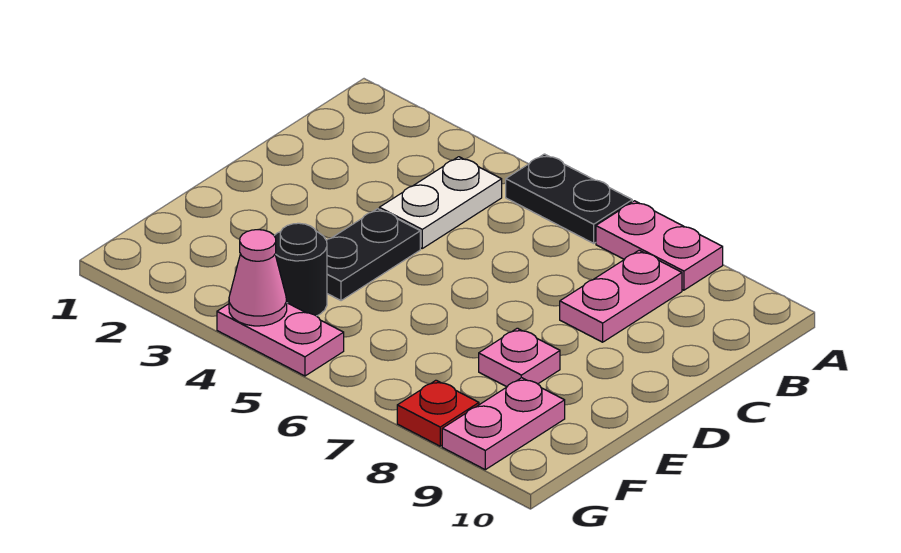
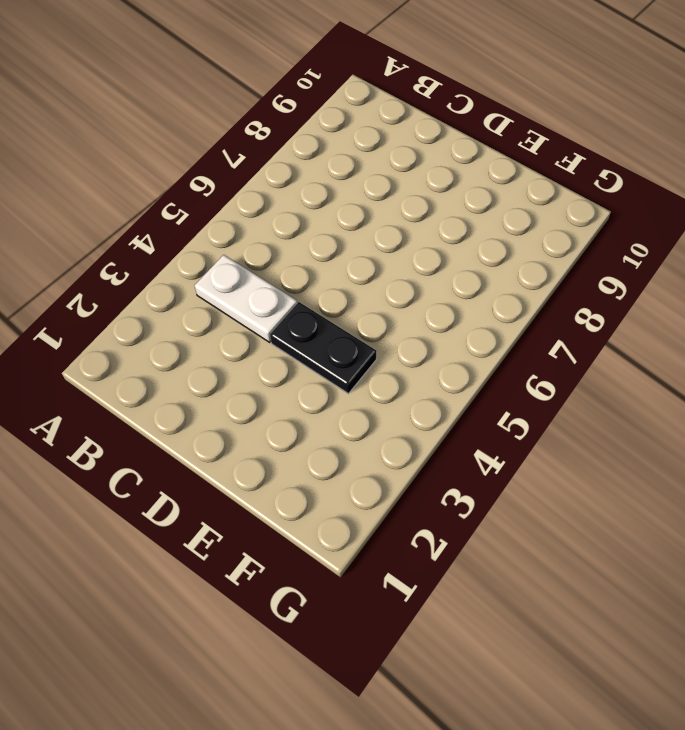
none -> black 1x2 plate [506,154,632,243]
none -> pink 1x2 plate [596,201,723,290]

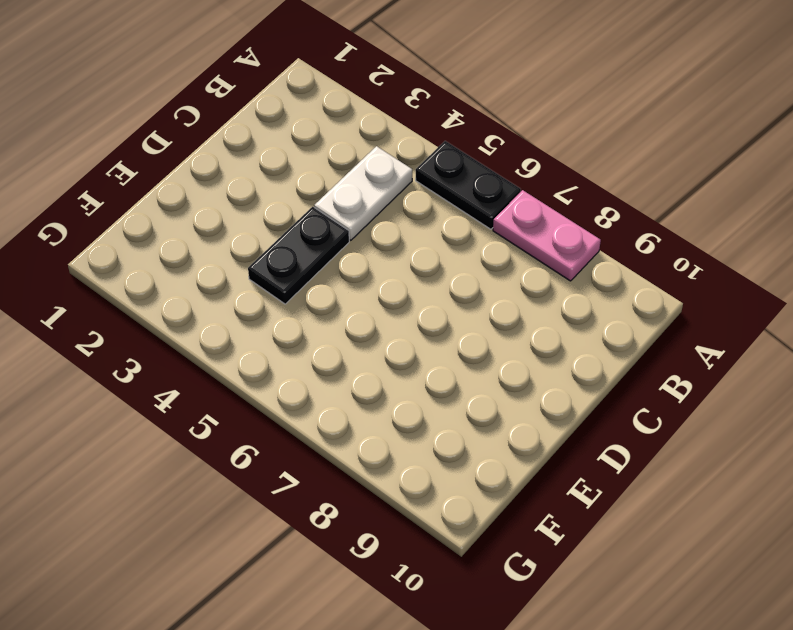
none -> pink 1x2 plate [560,250,682,342]
none -> pink 1x1 plate [479,328,560,387]

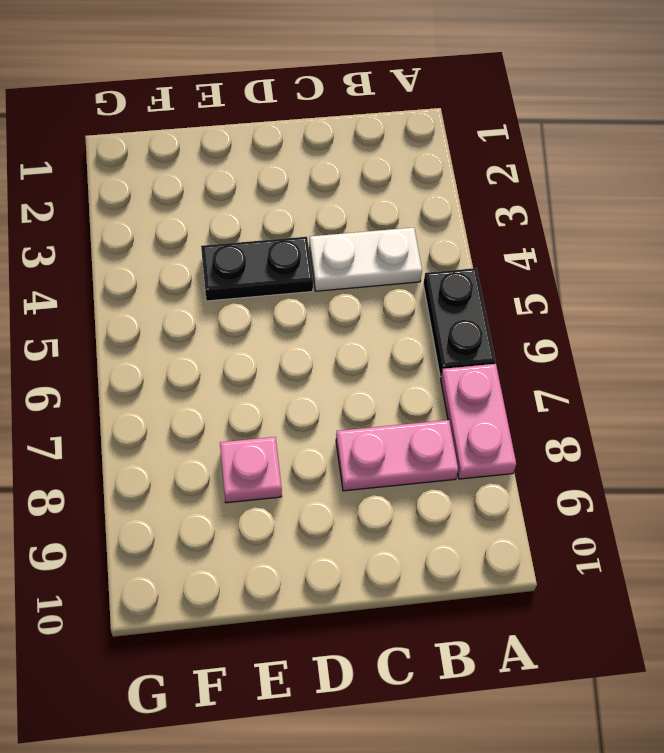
none -> black 1x1 round brick [274,223,327,316]
none -> pink 1x2 plate [442,378,565,470]

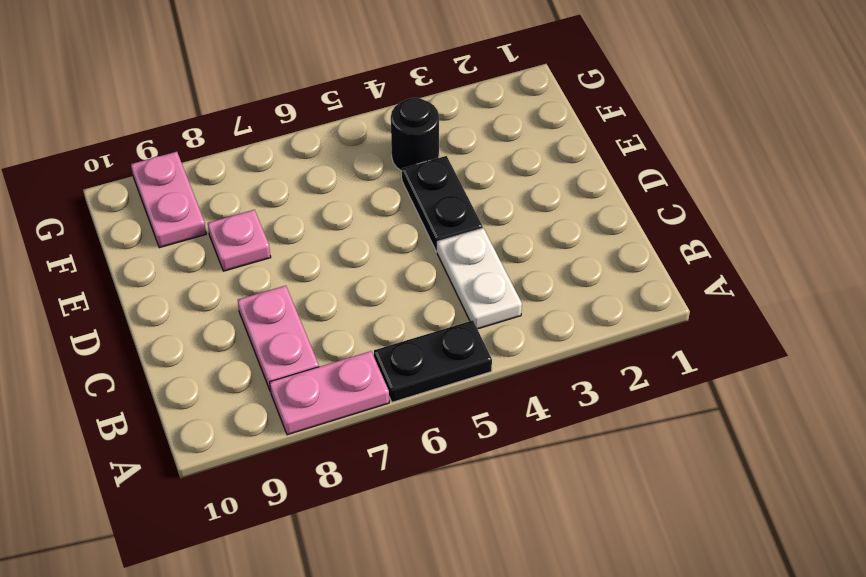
none -> pink 1x2 plate [217,303,344,376]
none -> red 1x1 plate [397,380,479,446]

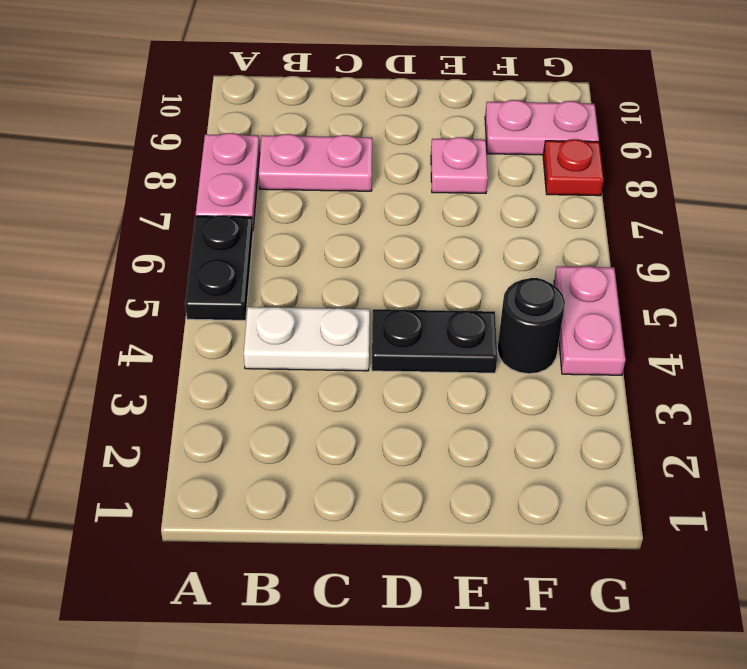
none -> pink 1x1 cone [229,230,287,326]

